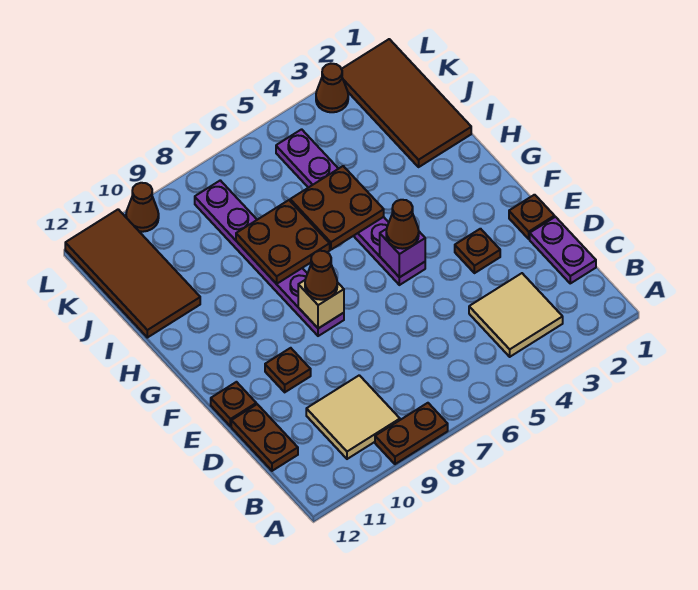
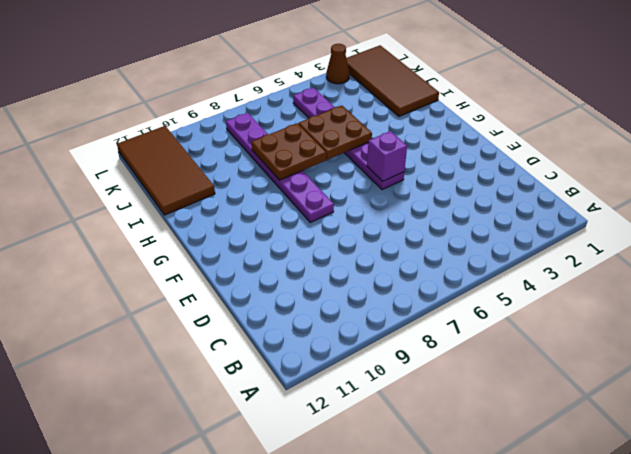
none -> brown 1x2 plate [375,403,448,464]
none -> tan 2x2 tile [469,273,563,357]
none -> tan 2x2 tile [306,375,400,459]

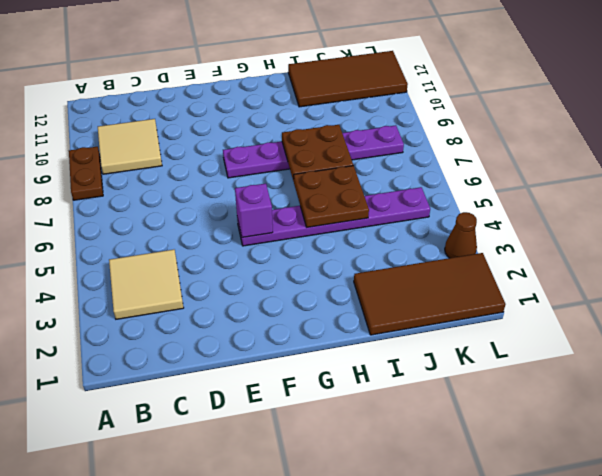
none -> purple 1x2 plate [530,217,596,283]
none -> brown 1x2 plate [231,404,298,471]
none -> brown 1x1 plate [509,195,555,239]

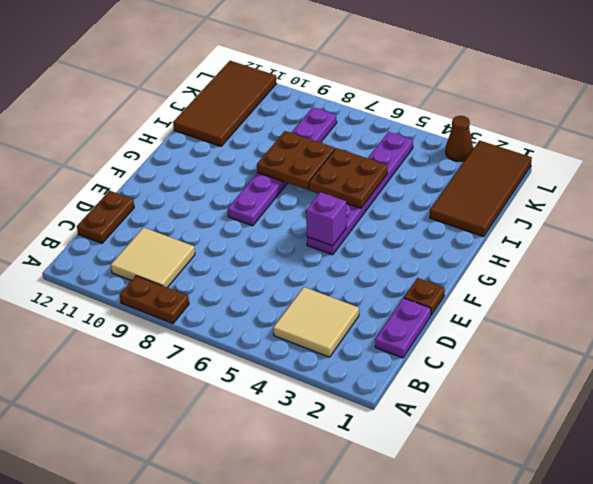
none -> brown 1x1 plate [455,229,500,273]
none -> brown 1x1 plate [265,348,311,392]
none -> brown 1x1 plate [211,382,256,426]

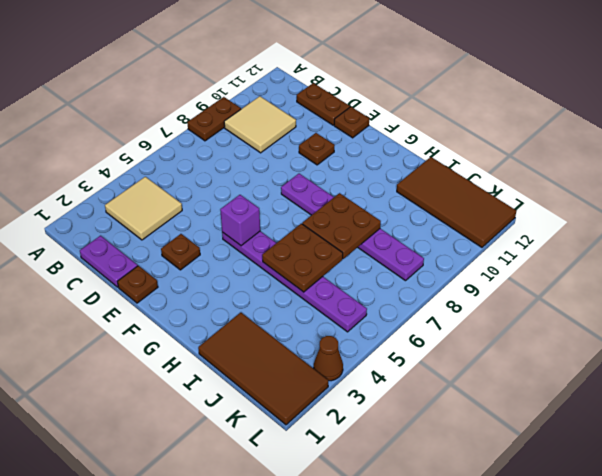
none -> brown 1x1 cone [126,183,159,232]
none -> tan 1x1 brick [298,280,344,328]
none -> brown 1x1 cone [386,200,419,249]

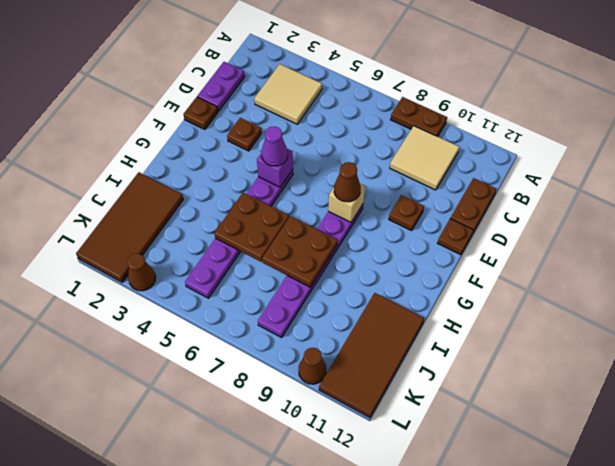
purple 1x1 cone [261,126,288,166] -> brown 1x1 cone [386,200,419,249]

